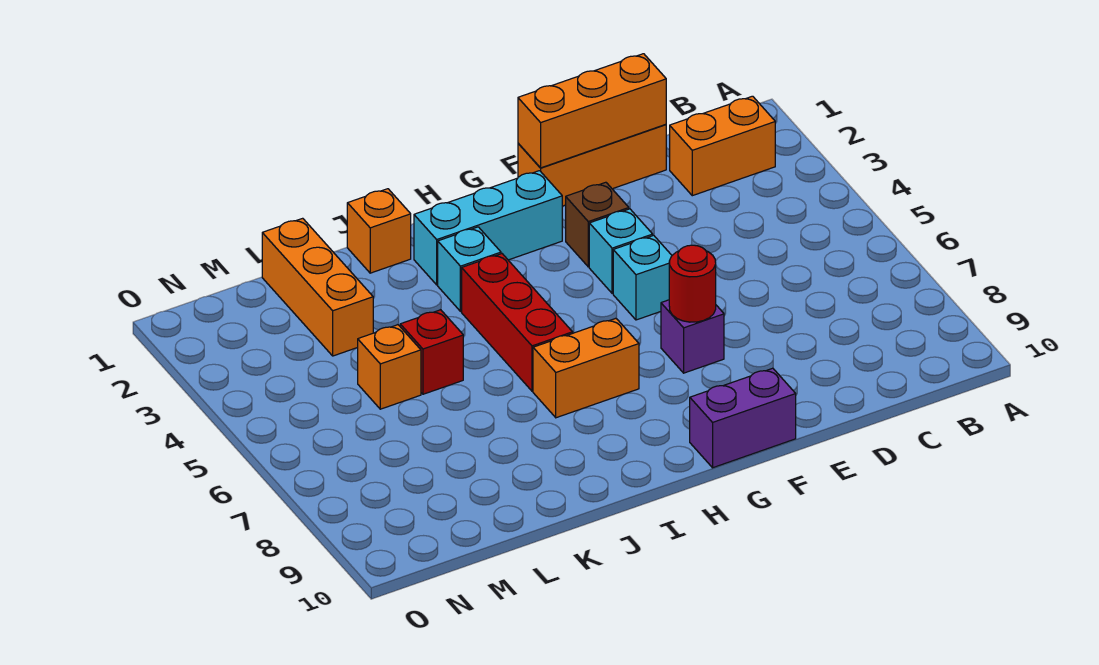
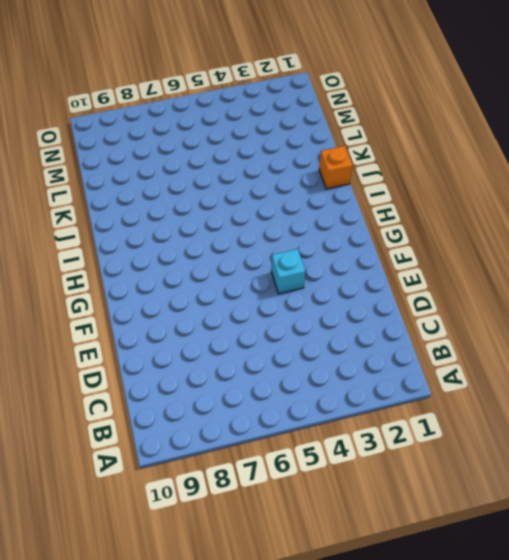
none -> orange 1x2 brick [670,96,775,196]
none -> orange 1x3 brick [518,124,666,206]
none -> brown 1x1 brick [566,182,629,267]

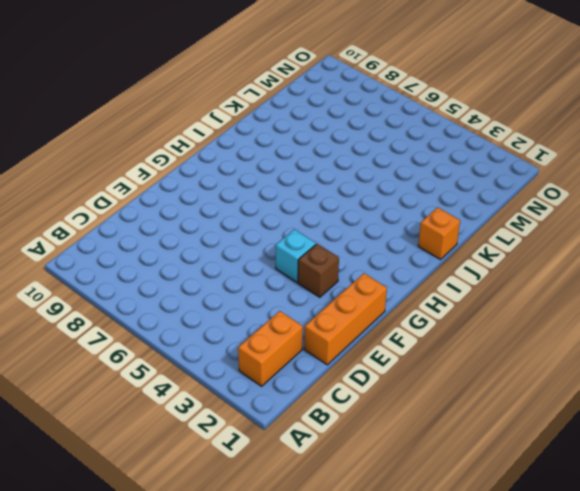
none -> cyan 1x1 brick [613,235,672,320]
none -> purple 1x1 brick [661,300,724,373]
none -> purple 1x2 brick [690,368,796,468]

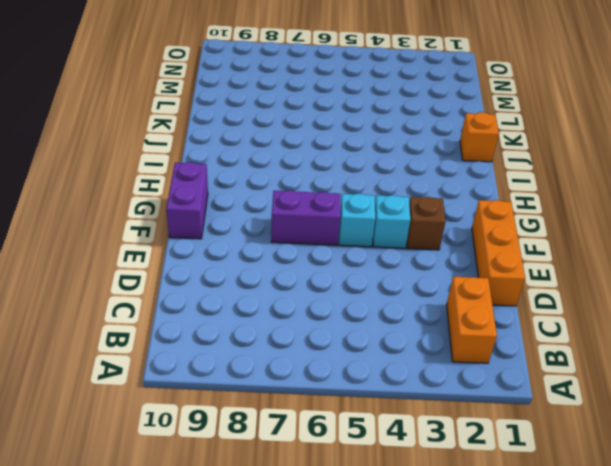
purple 1x2 brick [271,190,340,245] -> purple 1x1 brick [661,300,724,373]
none -> cyan 1x3 brick [414,171,562,285]
none -> orange 1x2 brick [533,319,639,418]
none -> cyan 1x1 brick [438,227,501,311]

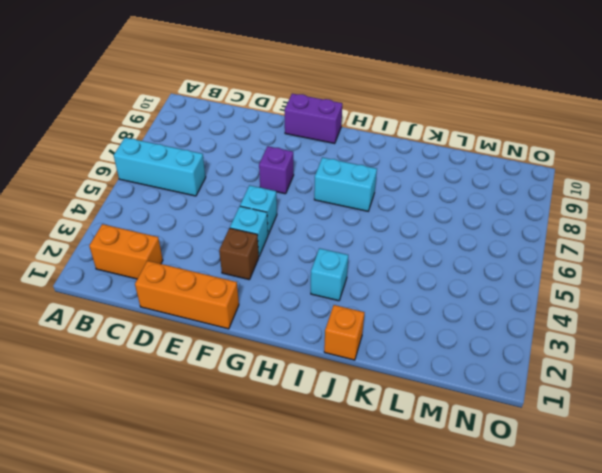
cyan 1x3 brick [114,138,206,196] -> cyan 1x3 brick moved to [414,171,562,285]
cyan 1x2 brick [314,157,377,211] -> orange 1x2 brick [533,319,639,418]
none -> red 1x3 brick [462,254,573,391]
none -> red 1x1 brick [400,310,463,394]
none -> orange 1x3 brick [262,218,373,356]

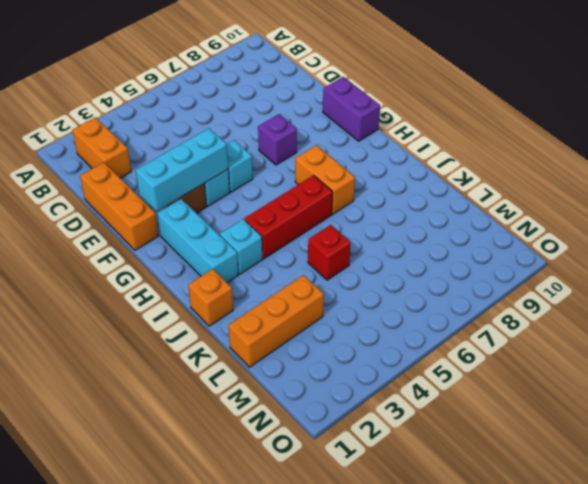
cyan 1x3 brick [136,128,228,211] -> none
none -> orange 1x1 brick [358,325,421,409]
none -> orange 1x3 brick [518,54,666,168]
none -> red 1x1 round brick [669,245,716,322]

